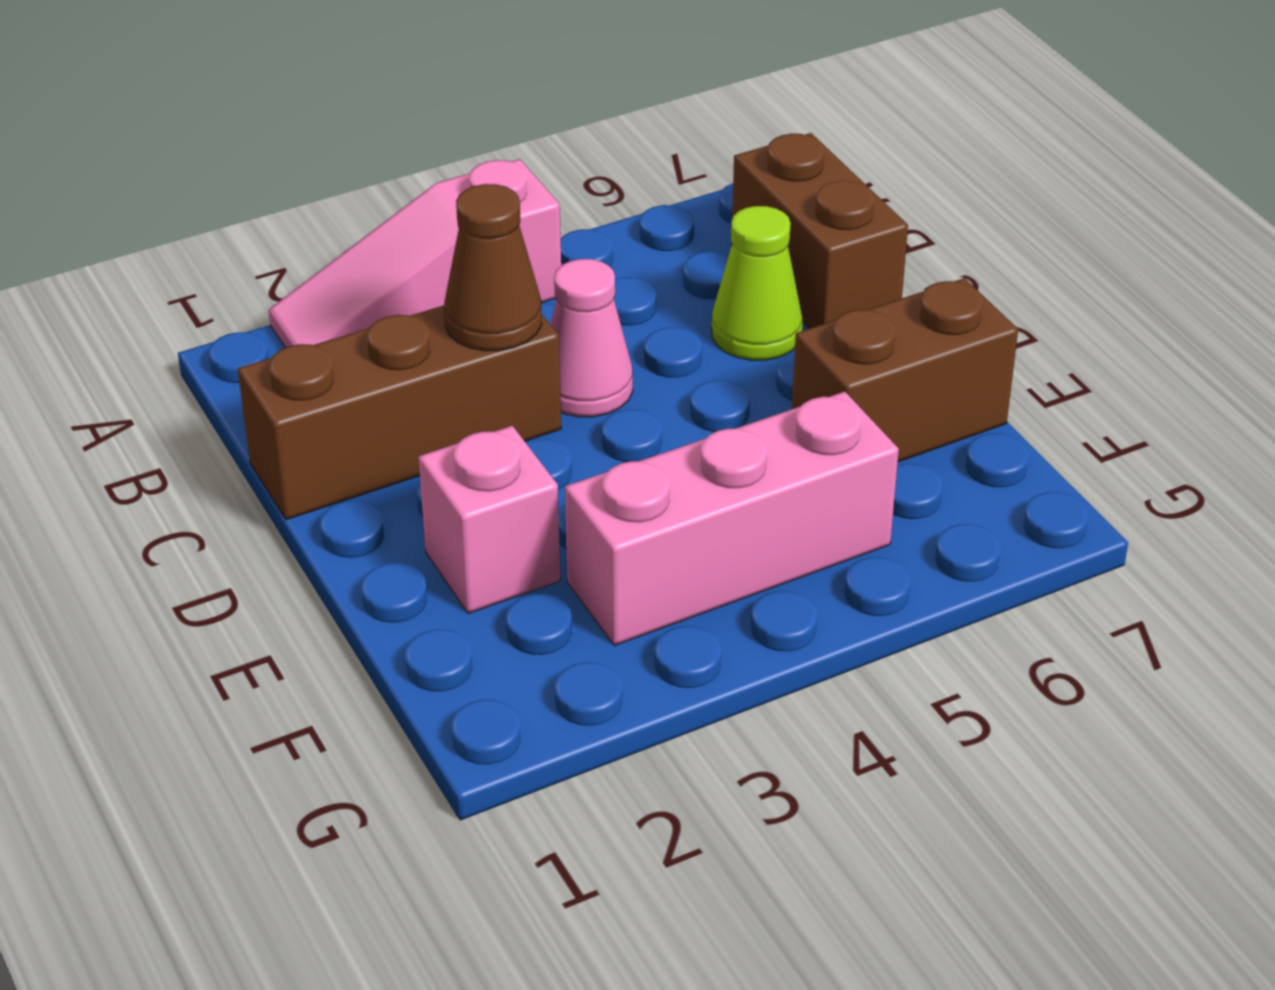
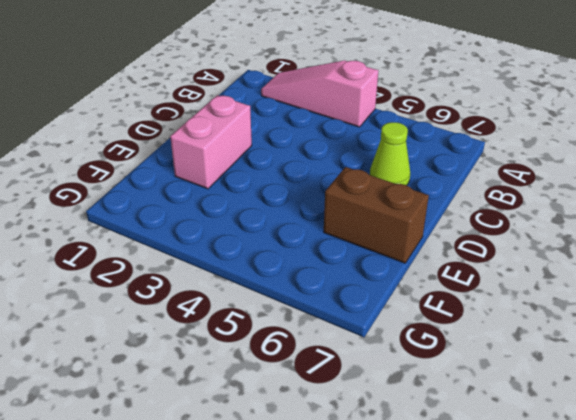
pink 1x2 brick [170,95,252,189] -> pink 1x1 brick [419,426,560,614]
none -> brown 1x2 brick [731,133,908,329]
none -> brown 1x3 brick [238,305,561,520]

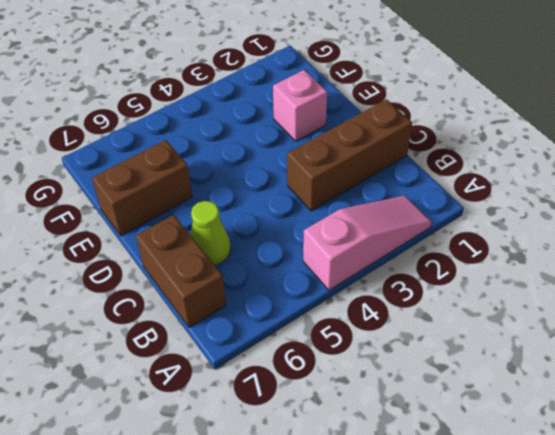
none -> pink 1x1 cone [551,259,633,417]
none -> pink 1x3 brick [565,392,899,646]

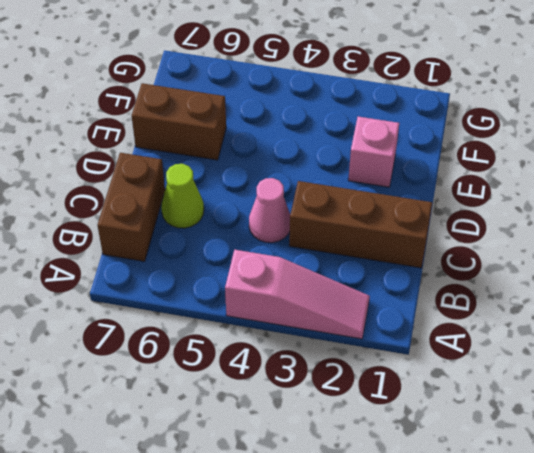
none -> pink 1x3 brick [565,392,899,646]
none -> brown 1x1 cone [444,184,542,351]

